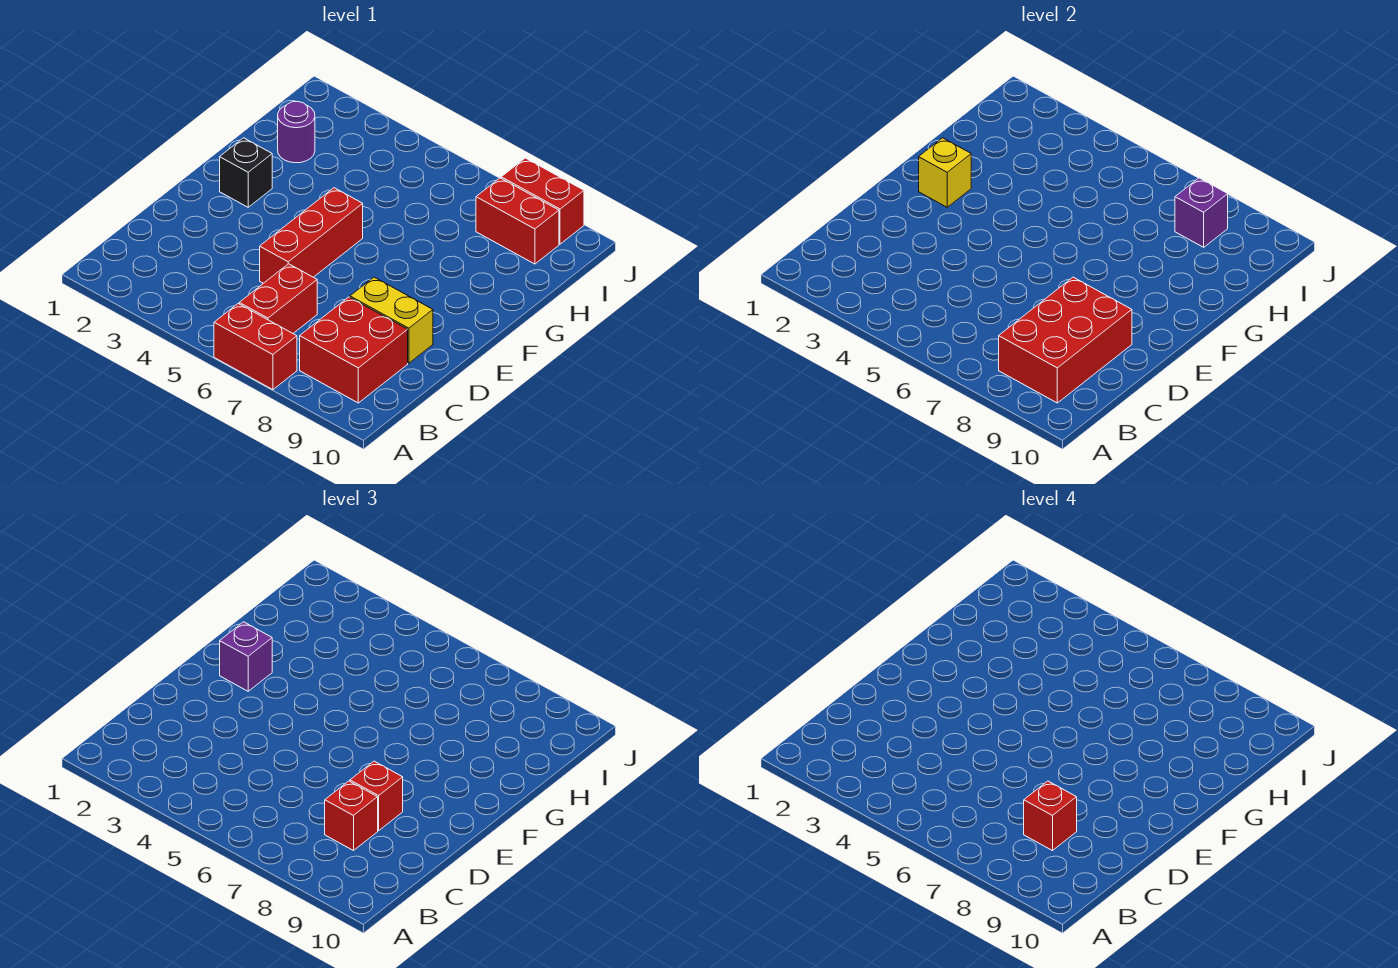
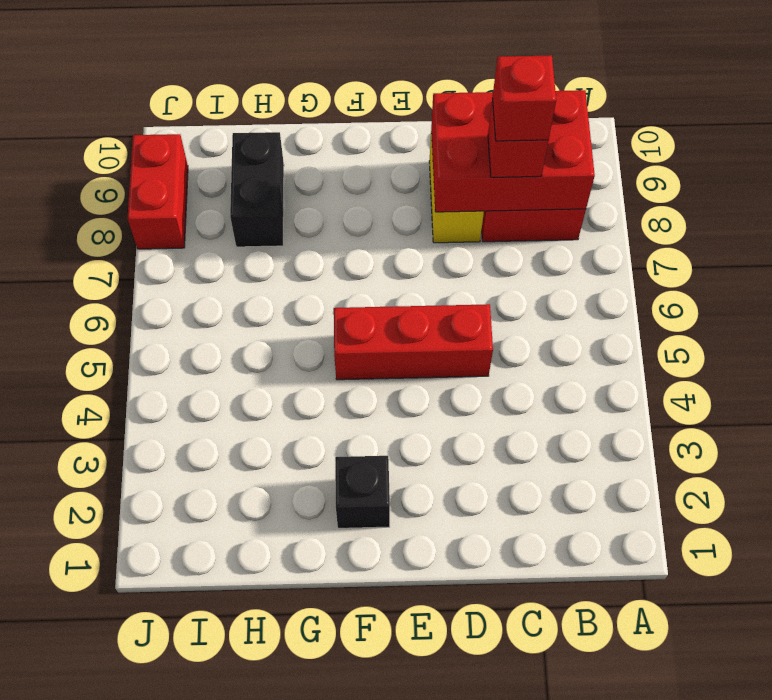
black 1x2 brick [230,132,284,247] -> none
none -> red 1x2 brick [214,304,297,390]
none -> red 1x2 brick [239,264,317,333]
none -> purple 1x1 round brick [278,102,315,163]

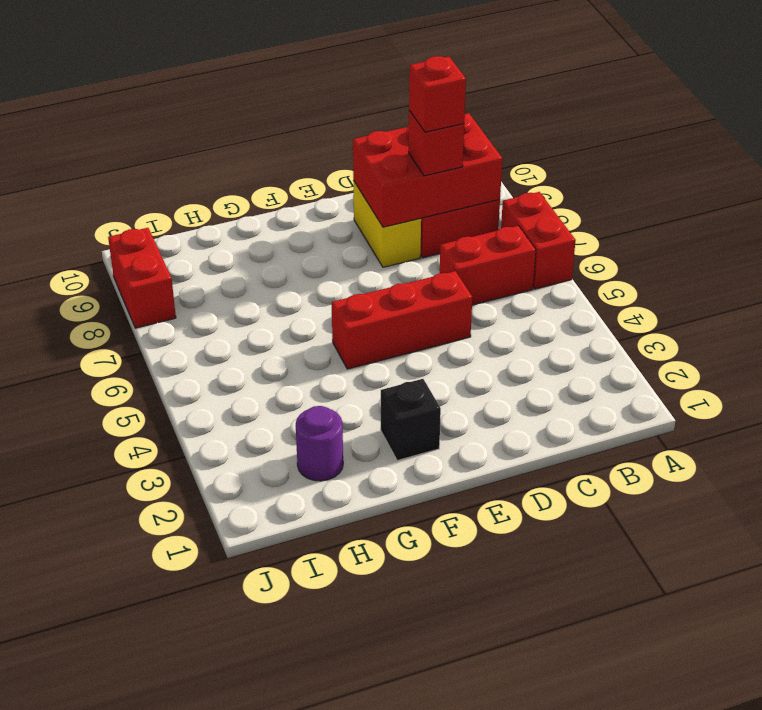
none -> red 1x2 brick [476,178,559,264]
none -> yellow 1x1 brick [919,138,971,207]
none -> purple 1x1 brick [1175,178,1228,247]

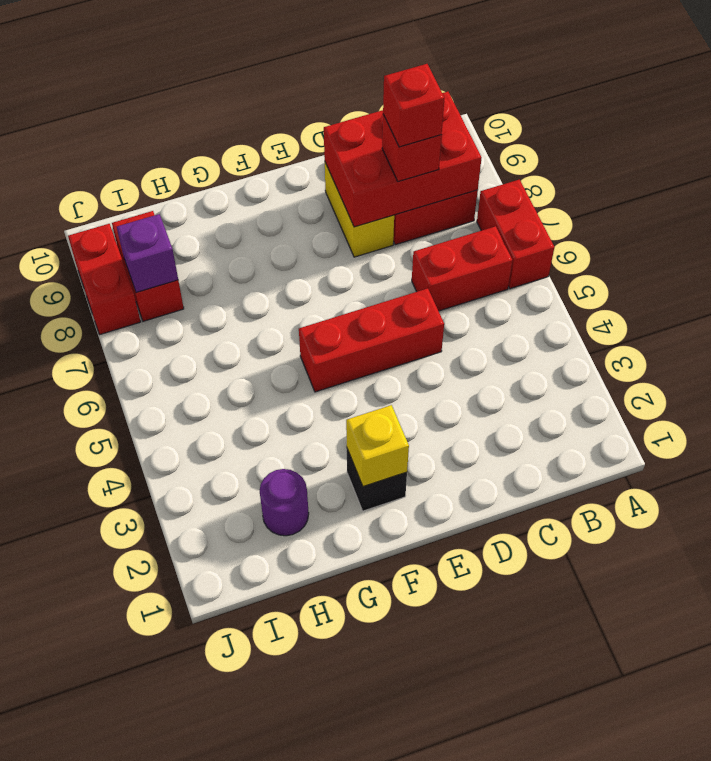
none -> red 1x1 brick [350,761,403,831]
none -> purple 1x1 brick [220,622,272,691]

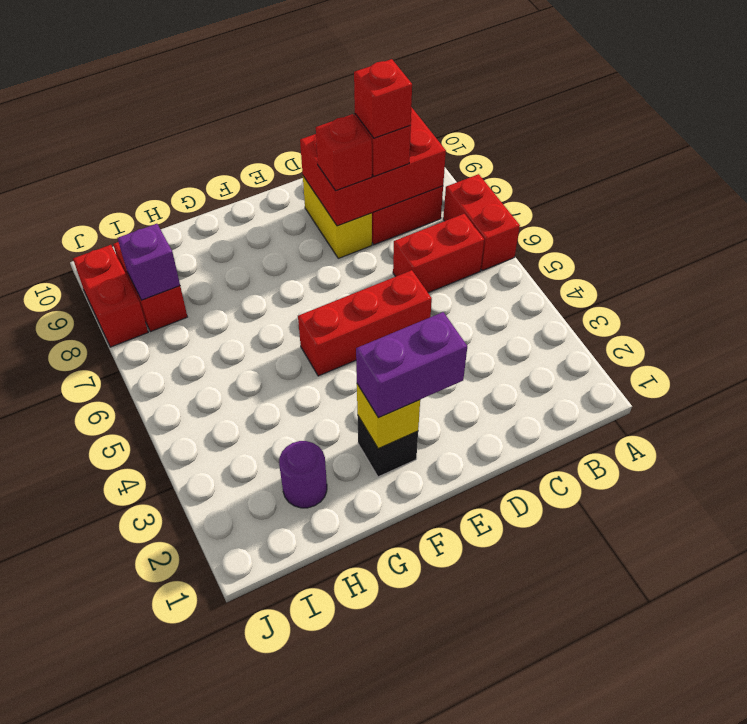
purple 1x2 brick [356,312,467,418] -> purple 1x1 brick [220,622,272,691]

